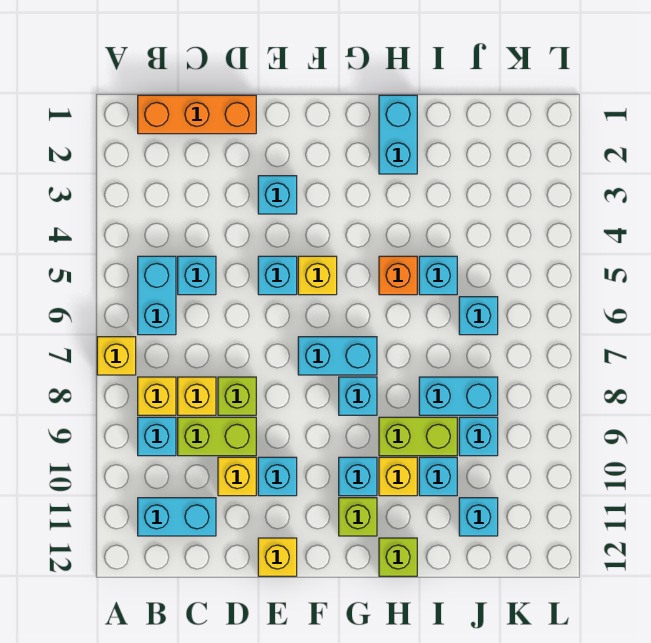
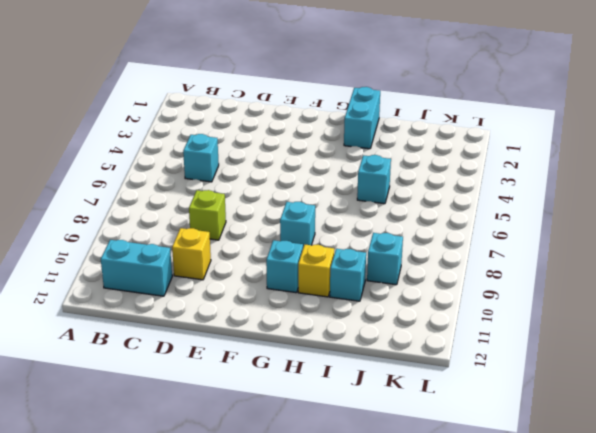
none -> yellow 1x1 brick [97,337,136,375]
none -> orange 1x3 brick [138,95,256,134]
none -> cyan 1x2 brick [138,256,176,335]
none -> yellow 1x1 brick [138,377,176,415]

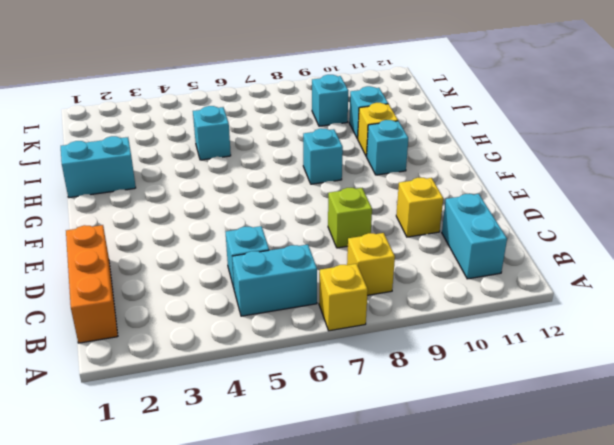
none -> cyan 1x1 brick [138,417,176,456]
none -> yellow 1x1 brick [178,377,216,415]
none -> lime 1x2 brick [178,417,256,456]
none -> cyan 1x1 brick [258,176,297,214]

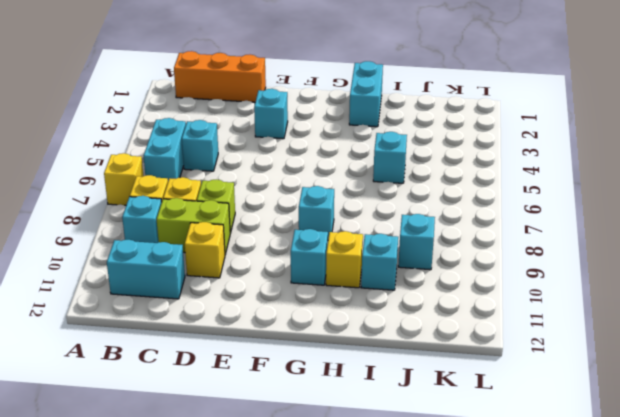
none -> cyan 1x1 brick [258,256,297,295]
none -> cyan 1x1 brick [258,457,297,496]
none -> yellow 1x1 brick [258,538,297,576]
none -> yellow 1x1 brick [298,256,337,295]

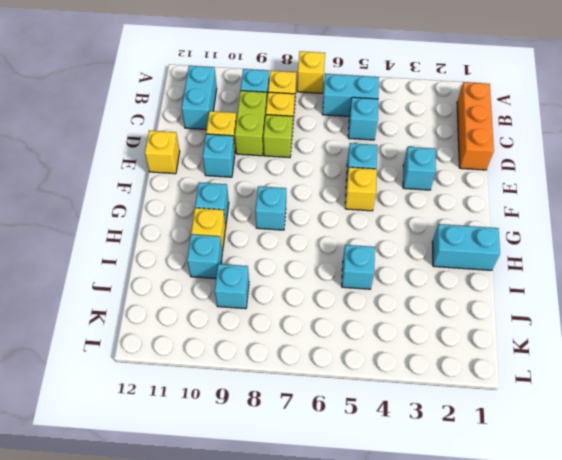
none -> cyan 1x2 brick [298,337,377,375]
none -> lime 1x1 brick [339,498,377,536]
none -> orange 1x1 brick [379,256,417,295]
none -> lime 1x2 brick [379,417,457,456]

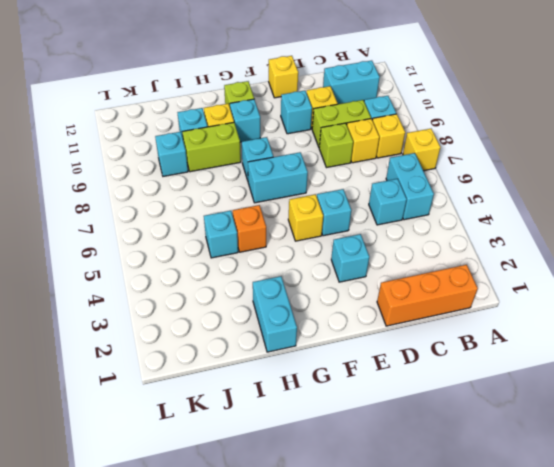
none -> lime 1x1 brick [379,538,417,576]
none -> cyan 1x2 brick [419,377,498,415]
none -> cyan 1x1 brick [459,297,498,335]
none -> cyan 1x1 brick [459,498,498,536]

